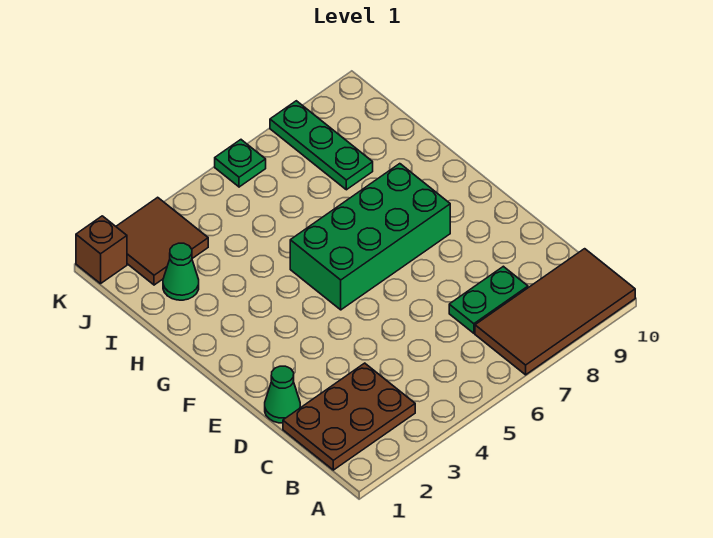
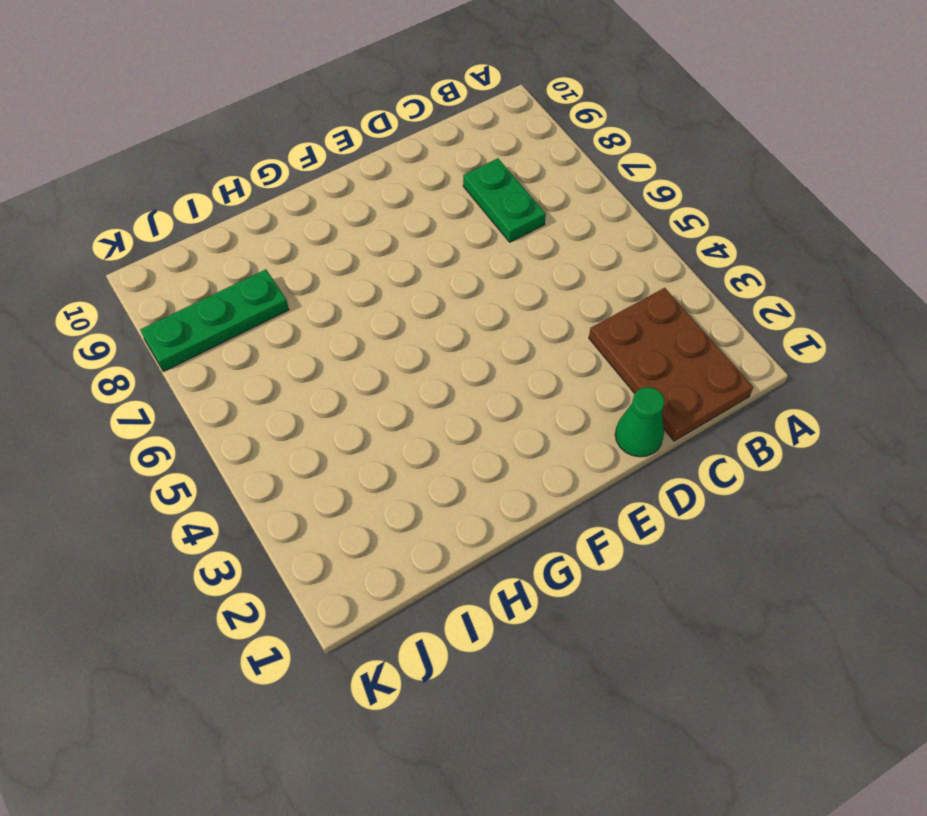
none -> brown 2x4 tile [475,249,635,375]
none -> green 2x4 brick [290,164,450,310]

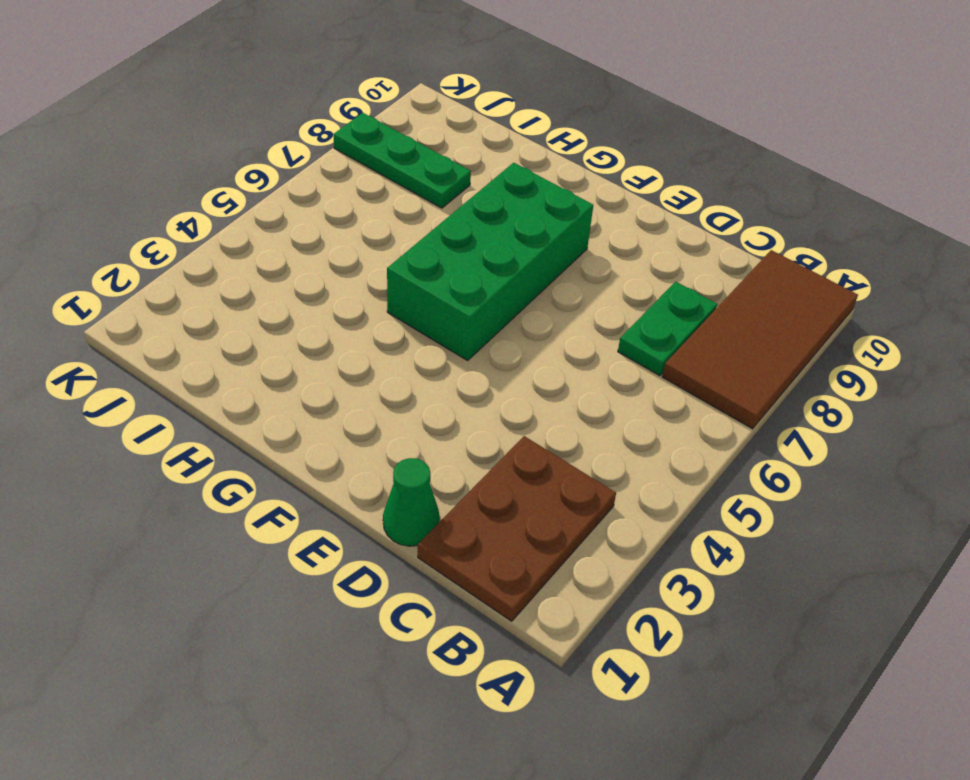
none -> green 1x1 cone [163,243,199,300]
none -> brown 2x2 tile [116,197,208,285]

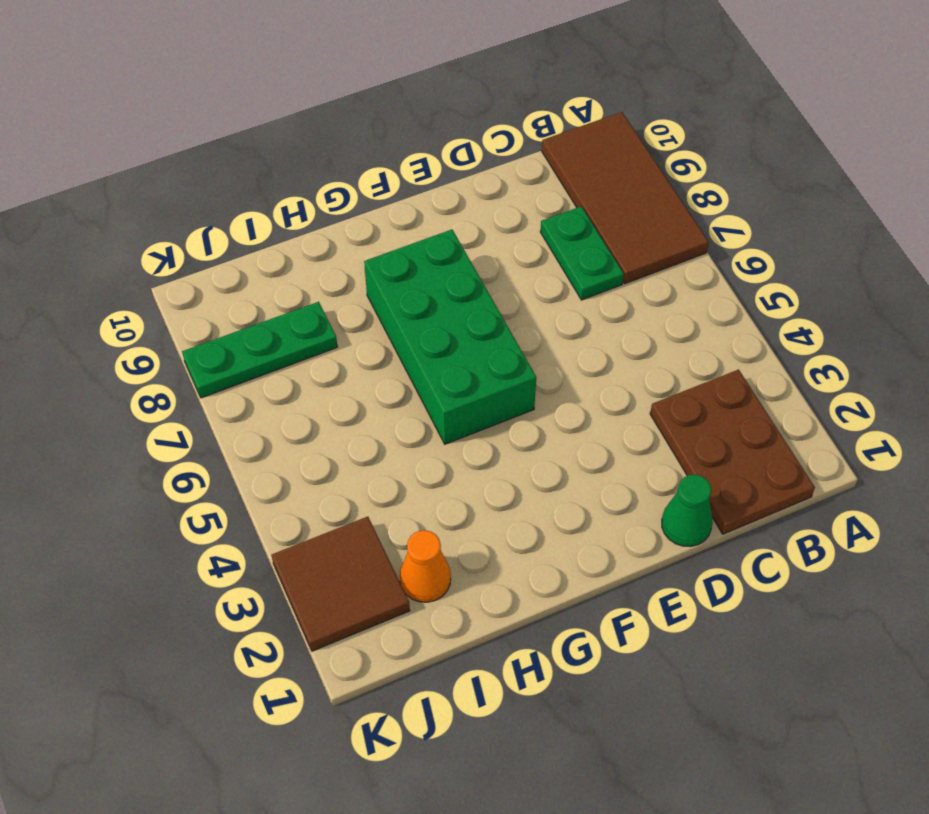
orange 1x1 cone [400,530,451,602] -> green 1x1 cone [163,243,199,300]
none -> brown 1x1 brick [76,216,127,284]
none -> green 1x1 plate [215,140,266,187]

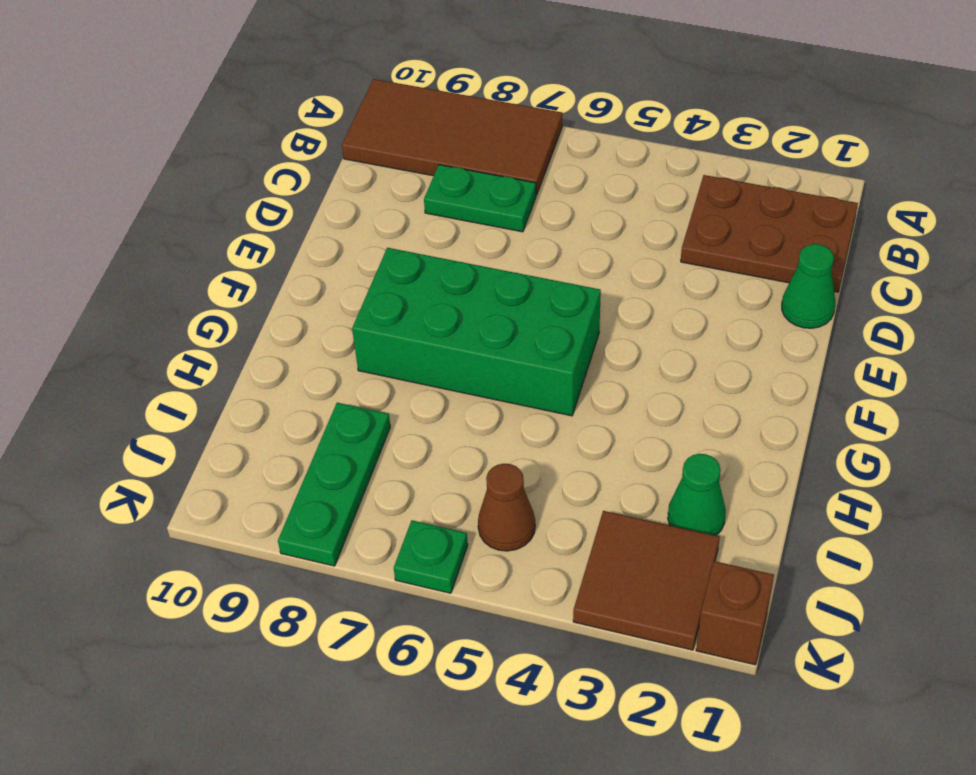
brown 1x1 cone [478,464,535,551] -> none

